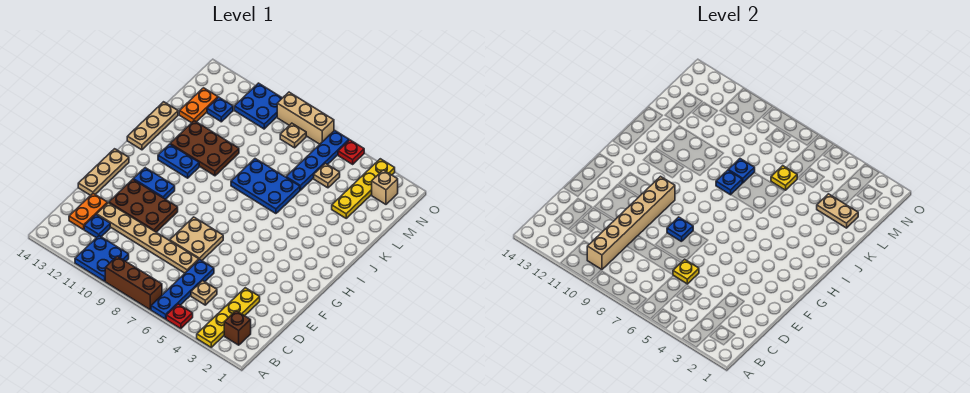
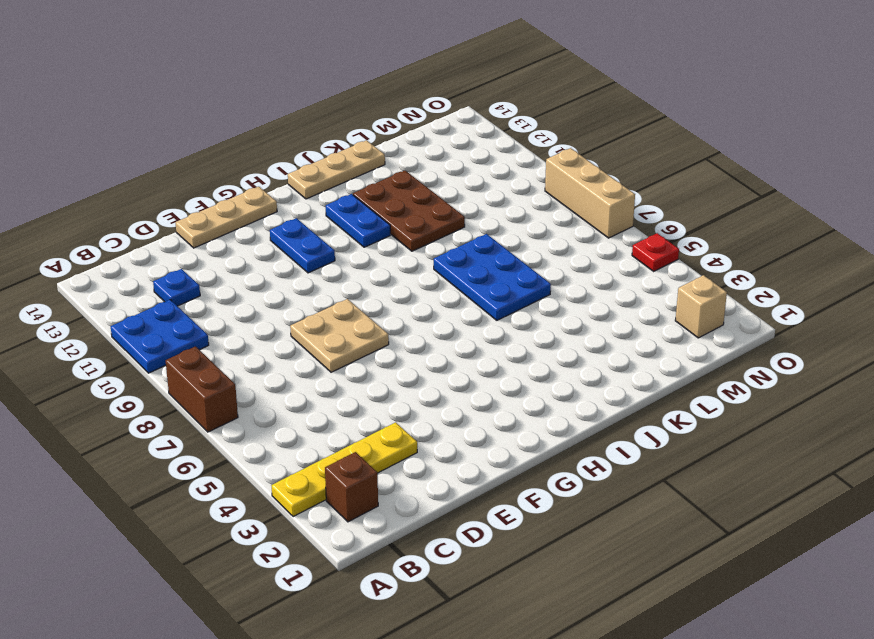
brown 1x2 brick [166,347,238,432] -> brown 1x3 brick [105,256,162,310]
none -> red 1x1 plate [166,304,193,329]
none -> blue 1x4 plate [151,259,214,319]
none -> tan 1x1 plate [191,281,217,305]
none -> orange 1x2 plate [69,193,108,230]

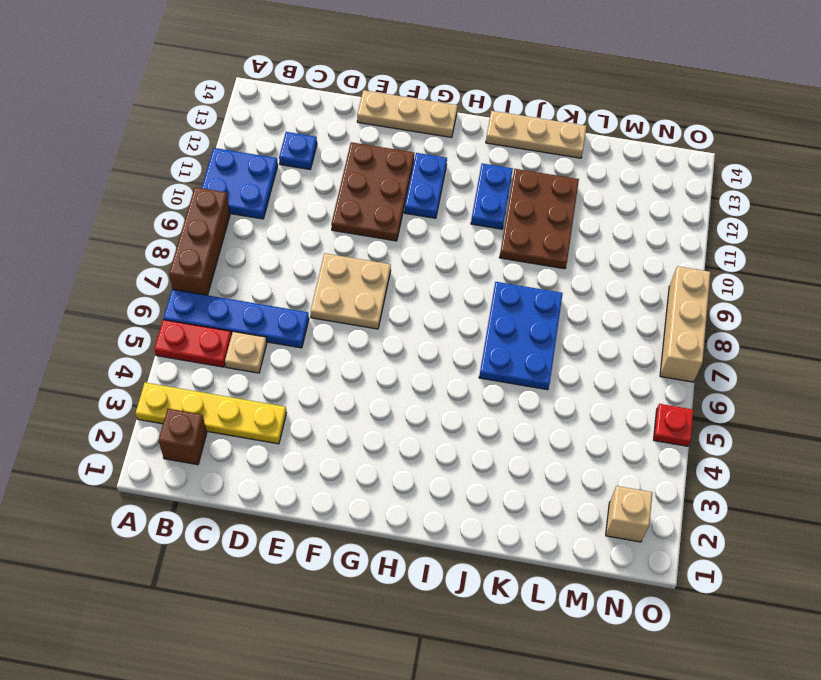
red 1x2 plate [154,320,232,367] -> red 1x1 plate [166,304,193,329]
none -> orange 1x2 plate [69,193,108,230]
none -> tan 1x6 plate [97,203,199,273]
none -> yellow 1x4 plate [332,159,395,218]
none -> blue 1x4 plate [286,130,349,190]

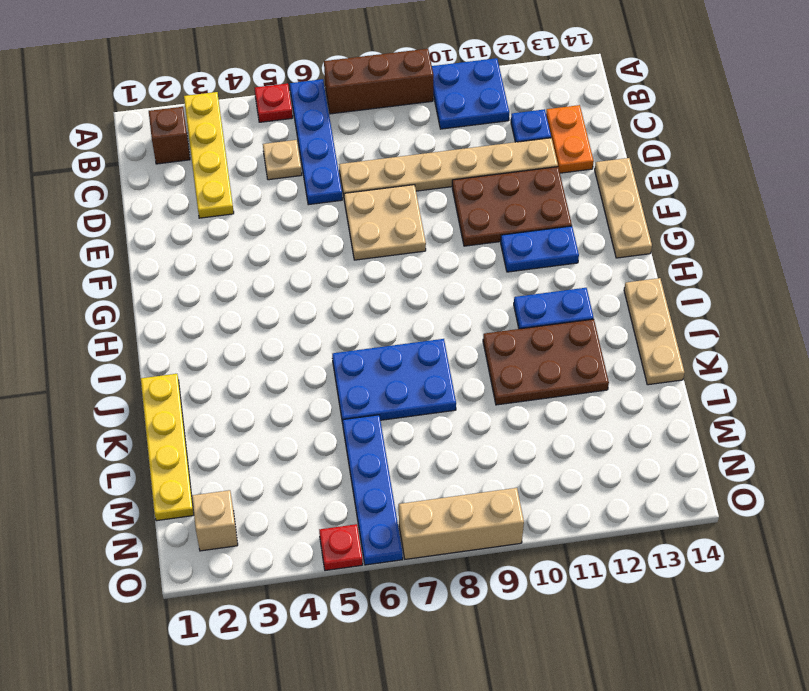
yellow 1x4 plate [141,374,194,521] -> yellow 1x4 plate moved to [332,159,395,218]
none -> orange 1x2 plate [179,88,218,123]
none -> tan 1x1 plate [314,163,340,188]
none -> blue 1x1 plate [207,97,233,122]
none -> tan 1x1 plate [280,123,306,148]

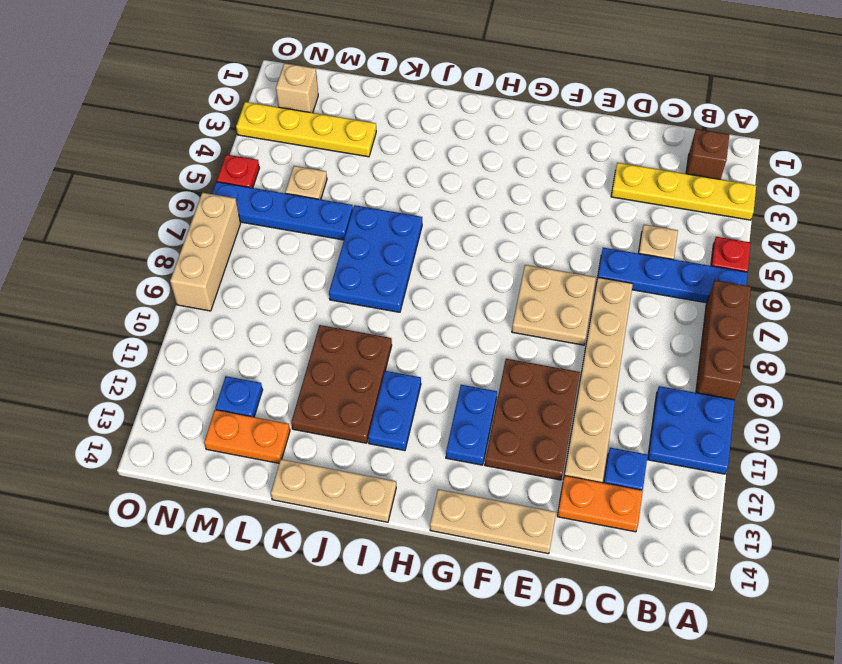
none -> tan 1x1 plate [280,123,306,148]
none -> blue 2x2 plate [234,83,282,129]
none -> tan 1x6 brick [587,176,675,269]
none -> yellow 1x1 plate [673,259,699,284]

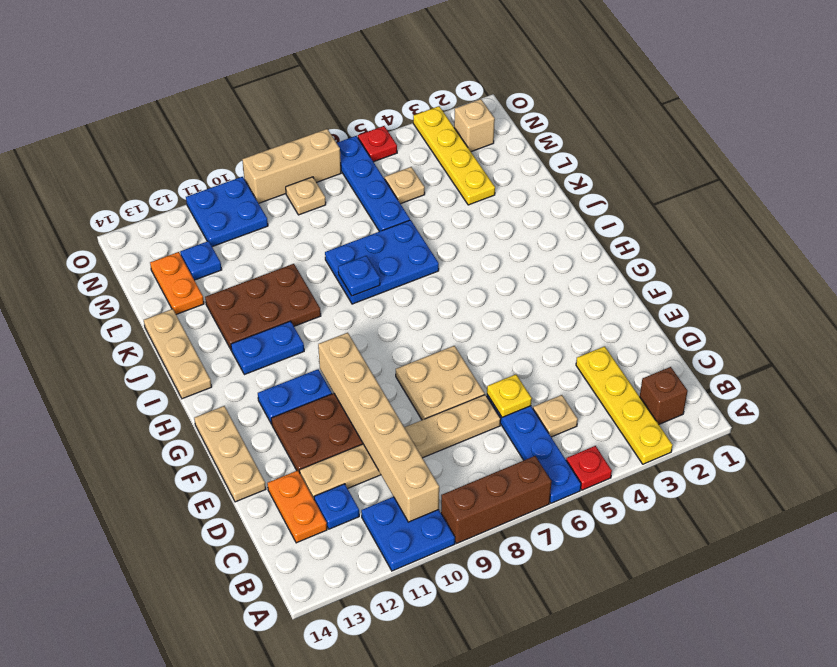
none -> blue 1x1 plate [667,217,693,242]
none -> blue 1x1 plate [729,159,755,183]
none -> tan 1x2 plate [817,194,858,228]
none -> yellow 1x1 plate [771,166,797,190]

